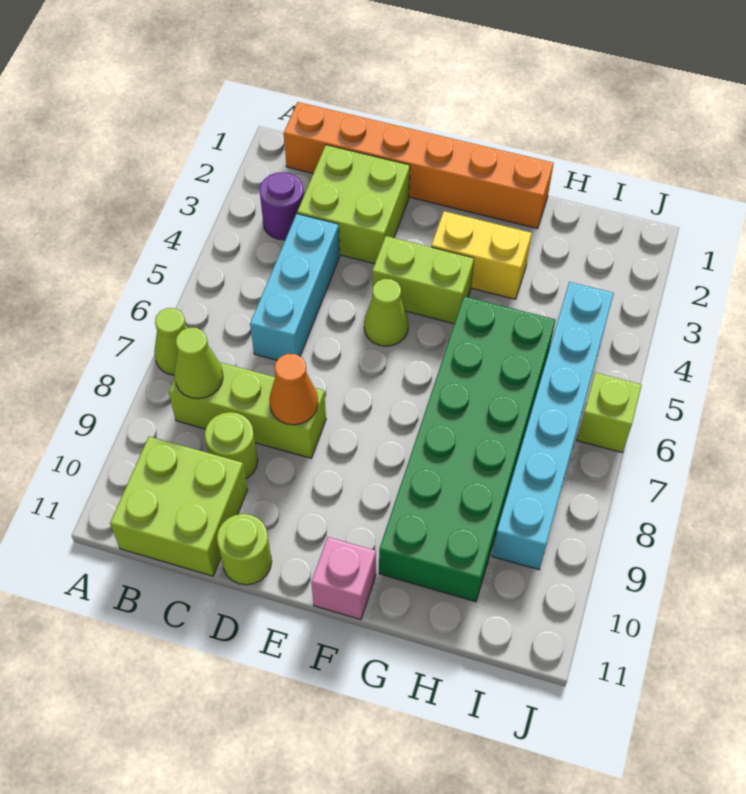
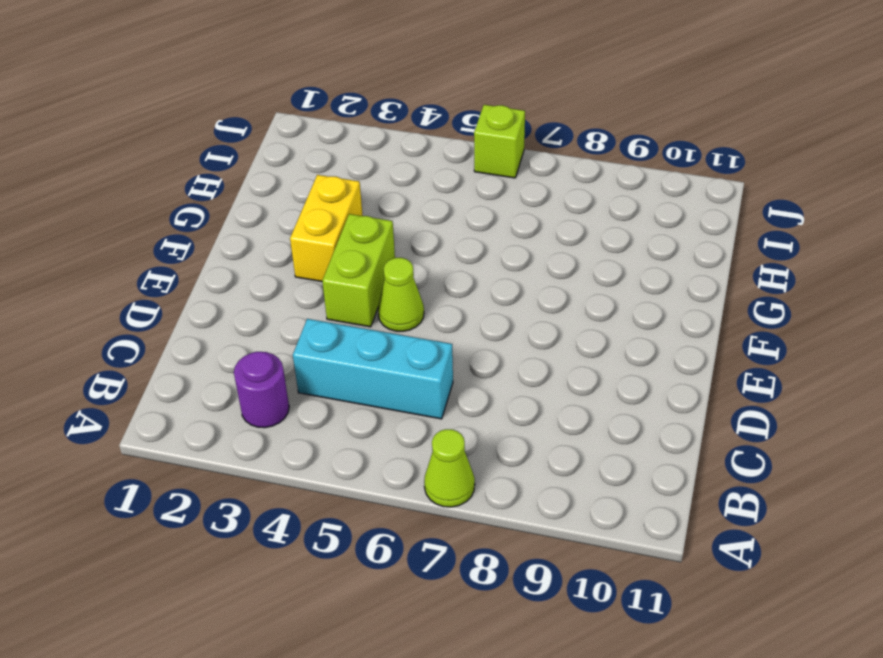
none -> orange 1x6 brick [284,102,554,229]
none -> lime 1x3 brick [169,362,326,458]
none -> lime 2x2 brick [110,436,248,576]

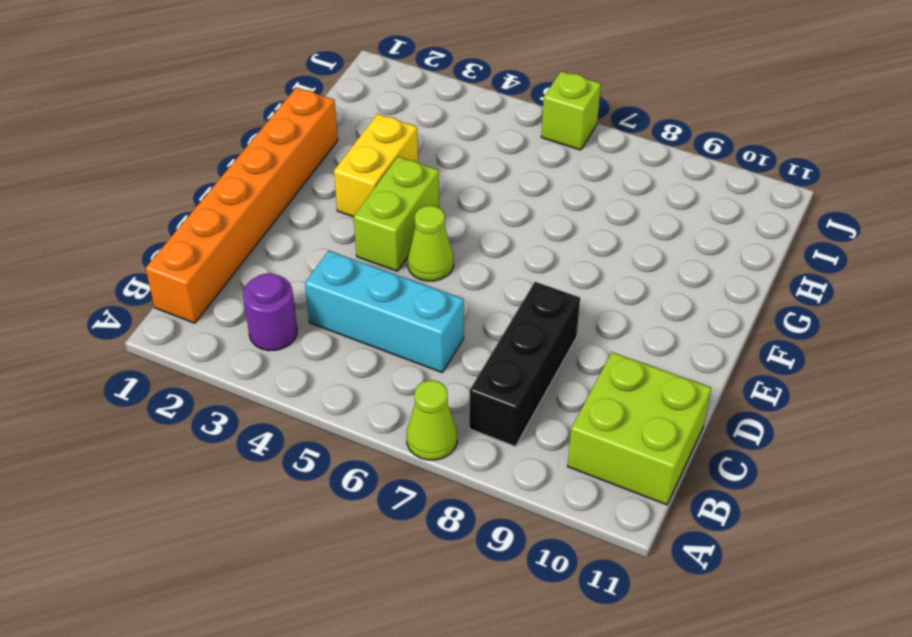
black 1x3 brick [469,282,580,447] -> lime 1x3 brick [169,362,326,458]
none -> lime 2x2 brick [297,145,410,264]
none -> lime 1x1 round brick [205,412,258,479]
none -> lime 1x1 round brick [217,514,272,585]

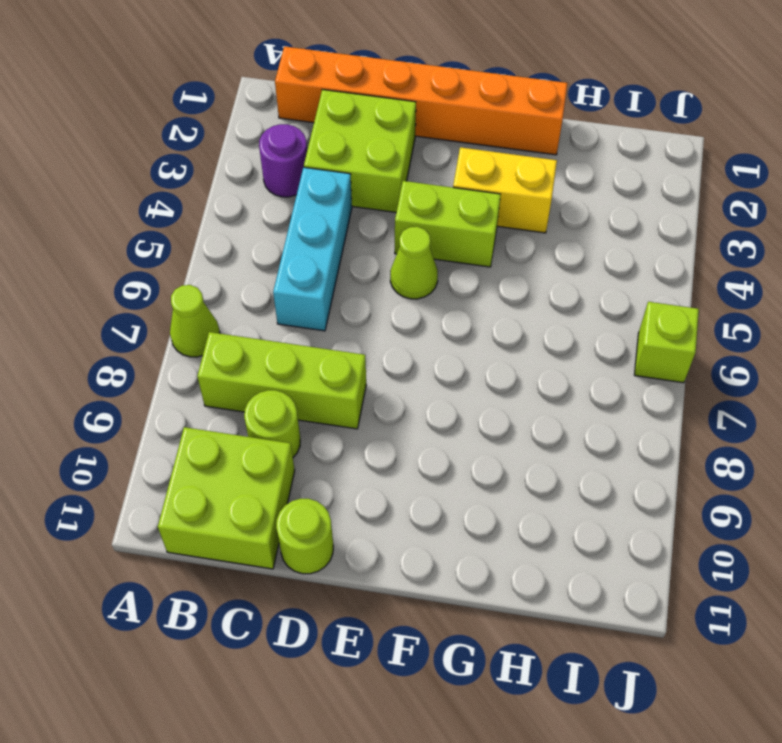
none -> pink 1x1 brick [311,537,376,620]
none -> green 2x6 brick [379,296,555,602]
none -> cyan 1x6 brick [492,282,614,570]

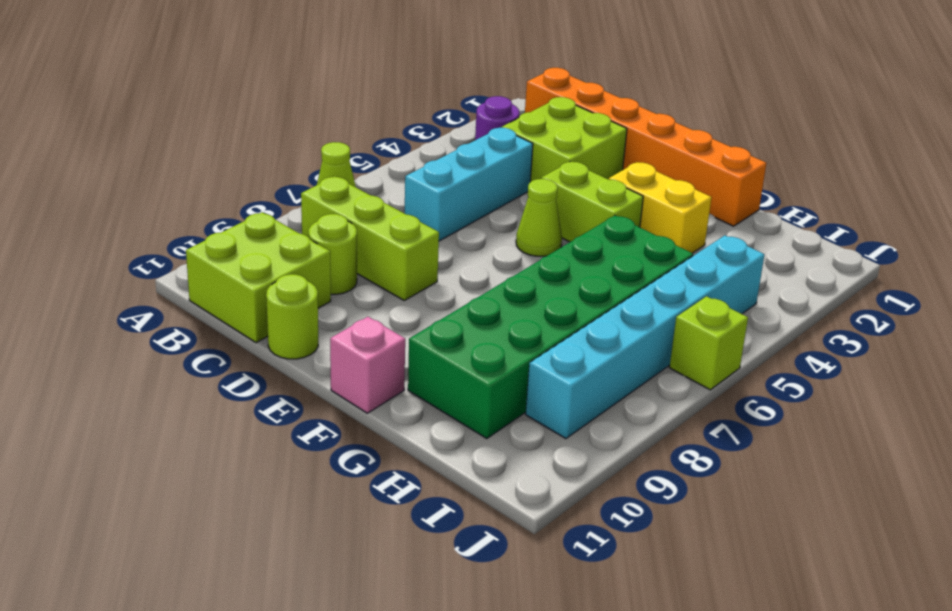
none -> lime 1x1 cone [174,328,223,399]
none -> orange 1x1 cone [269,354,318,425]

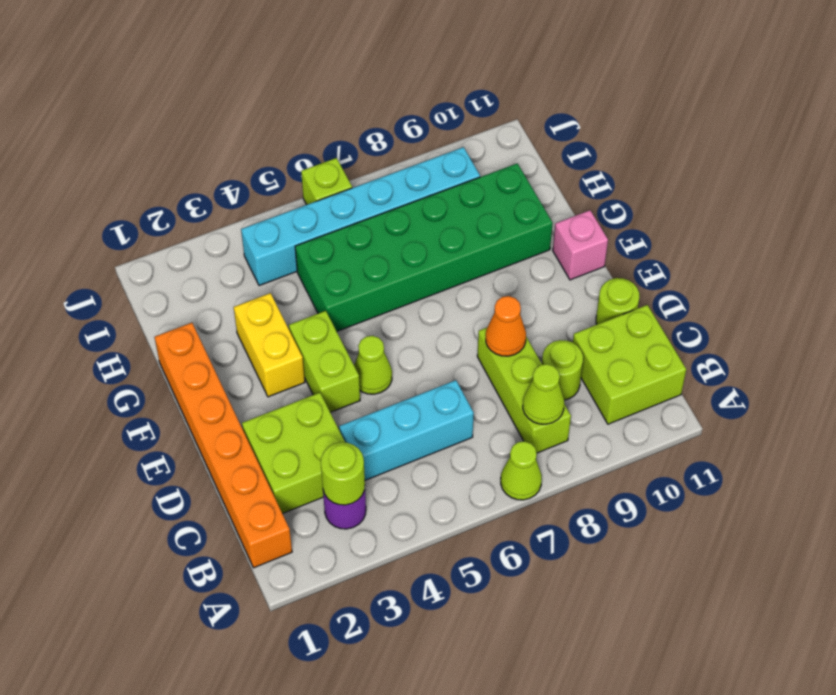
lime 1x1 round brick [321,442,365,505] -> none

